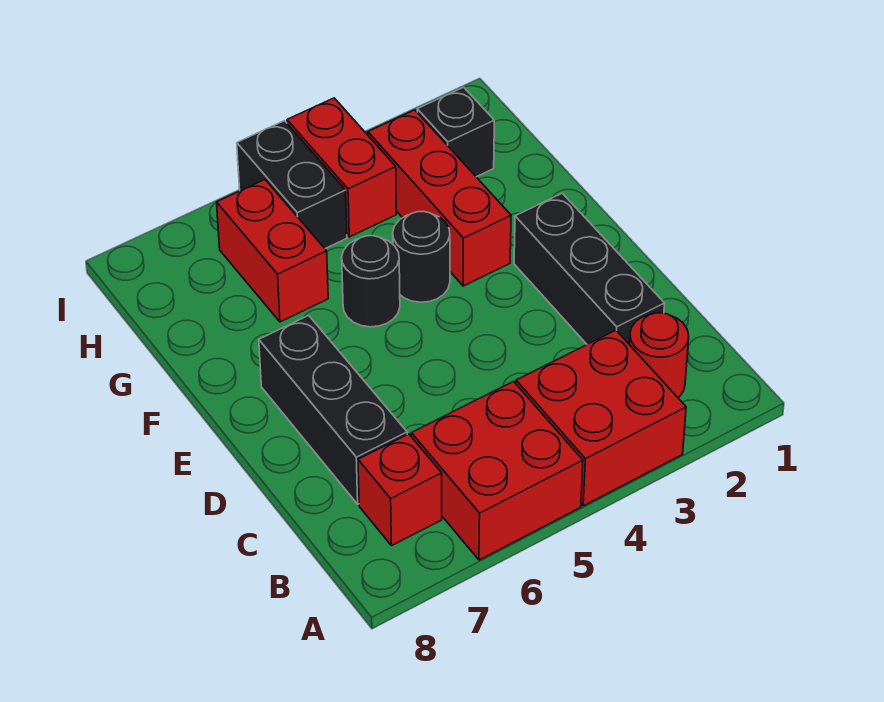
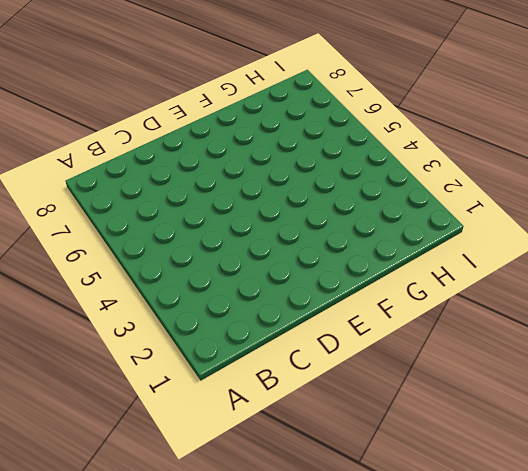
none -> red 2x2 brick [516,330,686,506]
none -> red 2x2 brick [411,382,583,560]
none -> red 1x1 round brick [629,313,689,398]

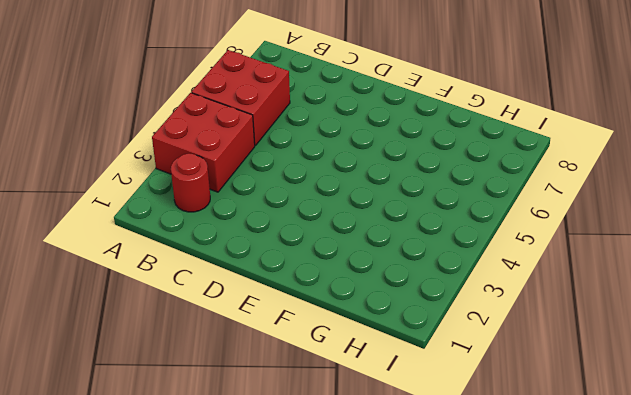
none -> red 1x1 brick [358,434,442,546]
none -> black 1x3 brick [514,193,665,344]
none -> black 1x3 brick [259,315,407,504]

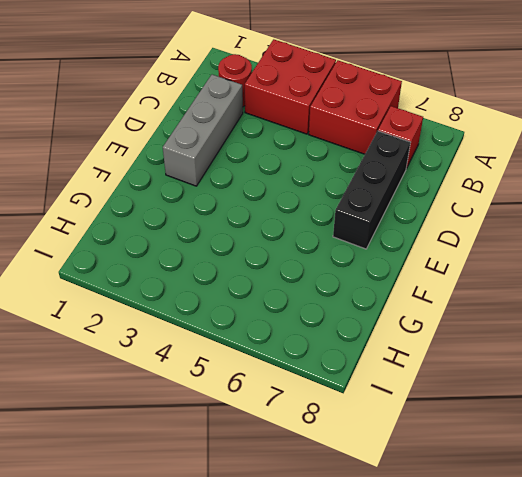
grey 1x3 brick [163,75,243,186] -> black 1x3 brick [514,193,665,344]
none -> red 1x3 brick [368,110,511,286]
none -> black 1x1 round brick [393,211,450,302]
none -> black 1x1 round brick [342,236,400,327]

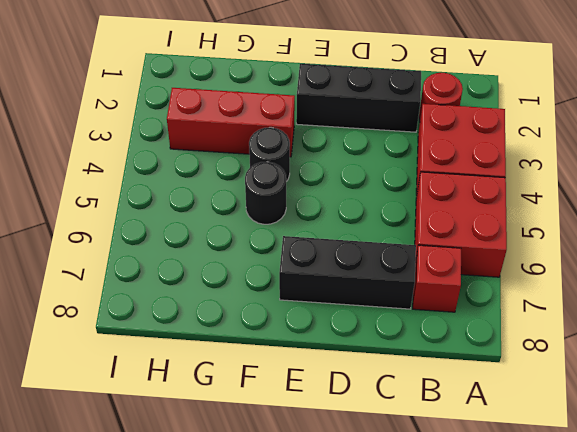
none -> red 1x2 brick [217,180,328,322]
none -> black 1x1 brick [417,87,494,177]
none -> red 1x2 brick [287,98,396,237]

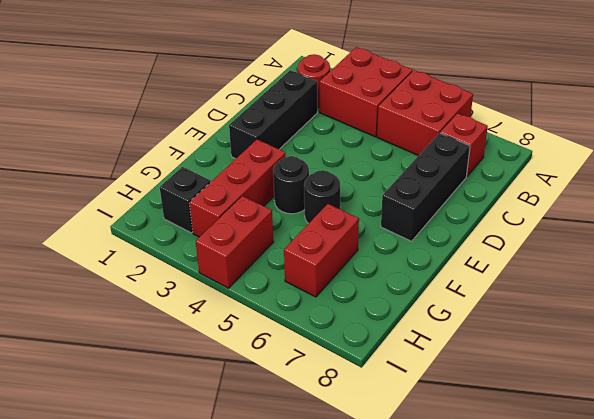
none -> black 1x2 brick [237,121,347,248]

